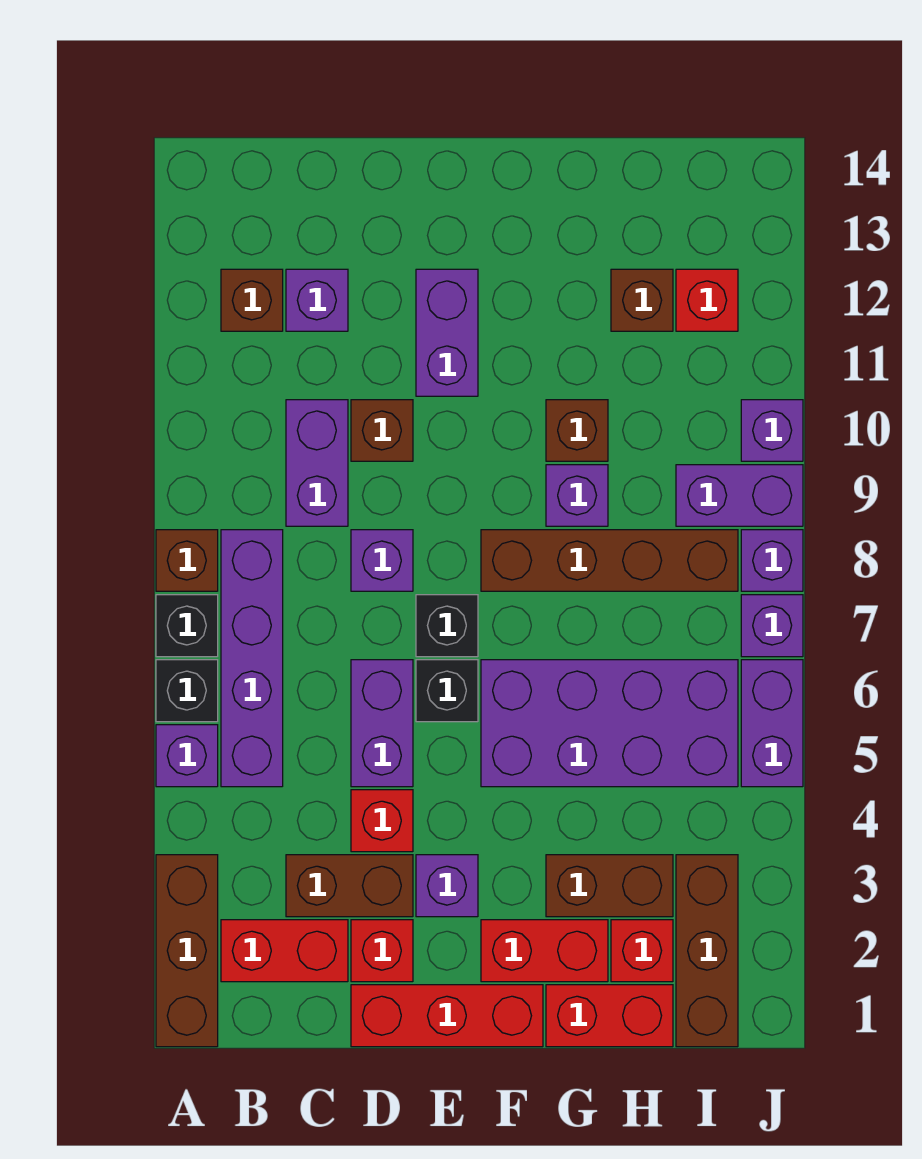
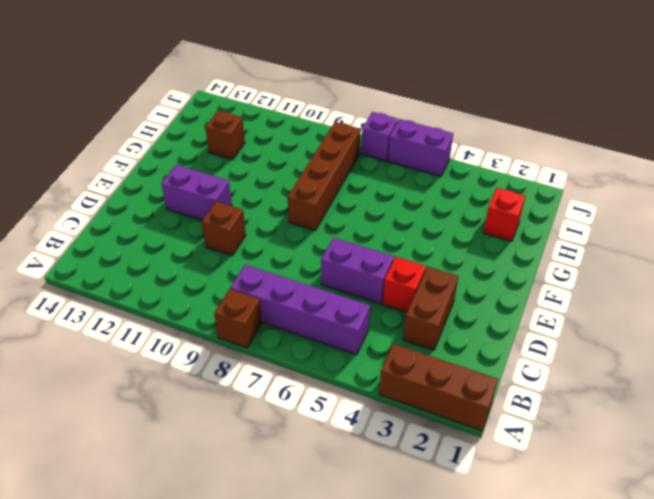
none -> purple 1x1 brick [156,725,218,787]
none -> black 1x1 brick [156,660,218,722]
none -> black 1x1 brick [156,595,218,657]
none -> red 1x2 brick [221,920,348,982]

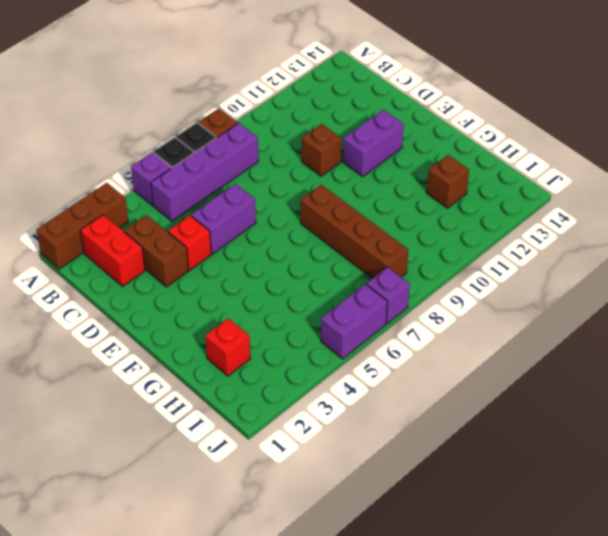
none -> brown 1x1 brick [221,269,283,331]
none -> purple 1x2 brick [286,400,348,526]
none -> purple 1x1 brick [286,269,348,331]
none -> red 1x3 brick [351,985,543,1047]

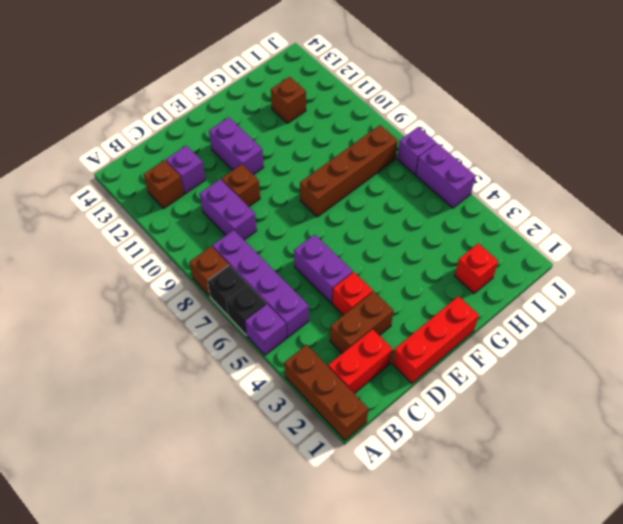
none -> red 1x1 brick [351,920,413,982]
none -> purple 1x1 brick [351,530,413,591]
none -> purple 1x1 brick [416,855,478,917]
none -> black 1x1 brick [416,660,478,722]

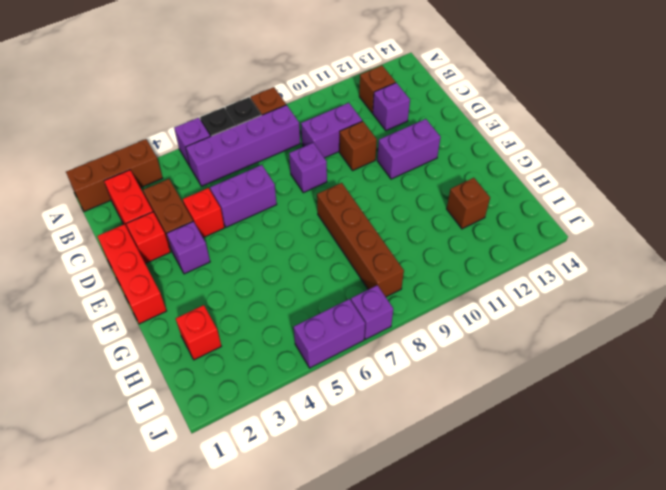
none -> black 1x1 brick [416,660,478,722]
none -> black 1x1 brick [416,595,478,657]
none -> red 1x2 brick [481,920,608,982]
none -> purple 2x4 brick [481,660,738,787]

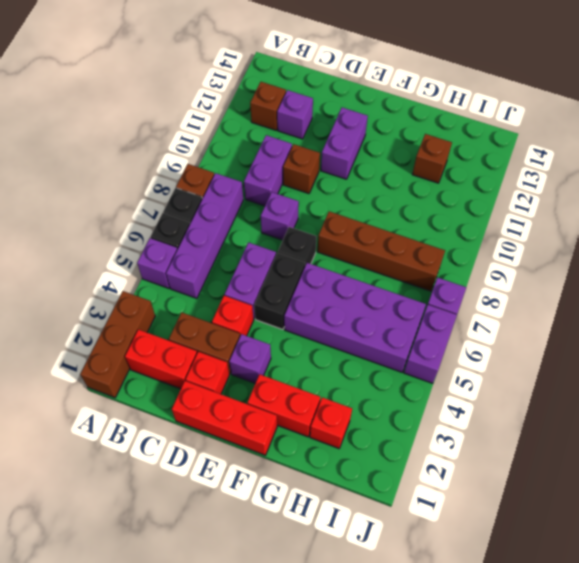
black 1x2 brick [254,253,305,329] -> black 1x1 brick [416,660,478,722]
none -> red 1x2 brick [546,985,673,1047]
none -> brown 1x2 brick [546,855,673,917]
none -> purple 1x1 brick [546,465,608,526]
none -> brown 1x1 brick [546,400,608,461]

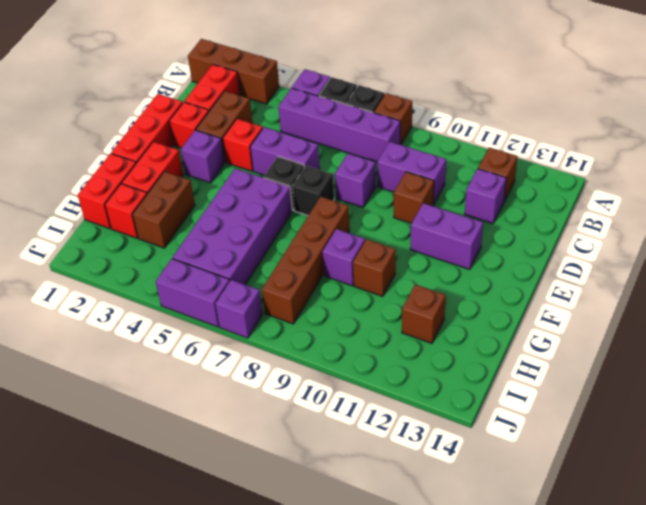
none -> brown 1x3 brick [676,855,738,1047]
none -> purple 1x2 brick [676,465,803,526]
none -> red 1x1 brick [676,269,738,331]
none -> purple 1x1 brick [741,530,803,591]

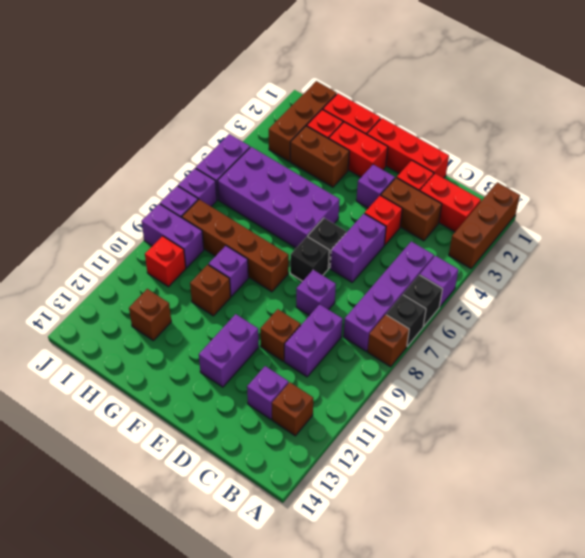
red 1x1 brick [145,236,186,287] -> red 1x1 brick moved to [676,269,738,331]
none -> purple 1x1 brick [741,400,803,461]

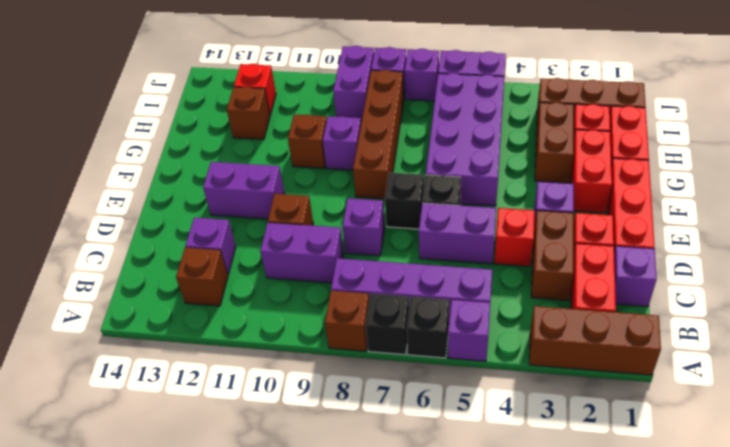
purple 1x1 brick [614,246,657,307] -> purple 1x1 brick moved to [741,400,803,461]

